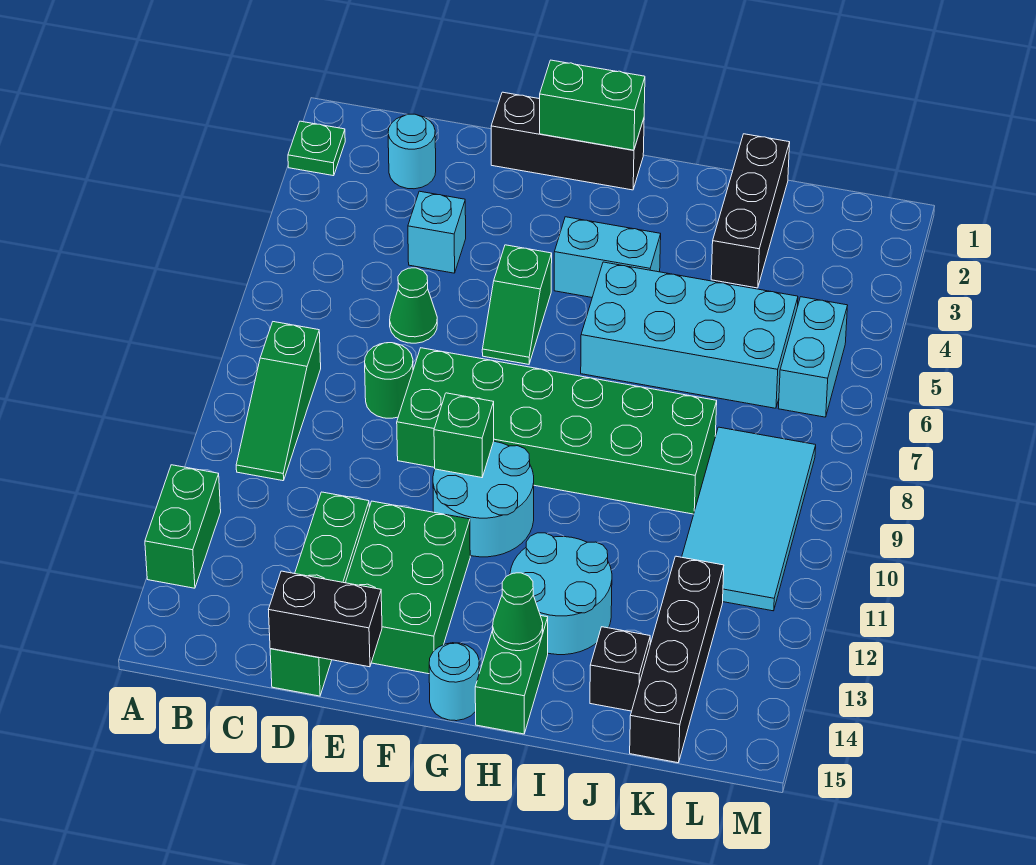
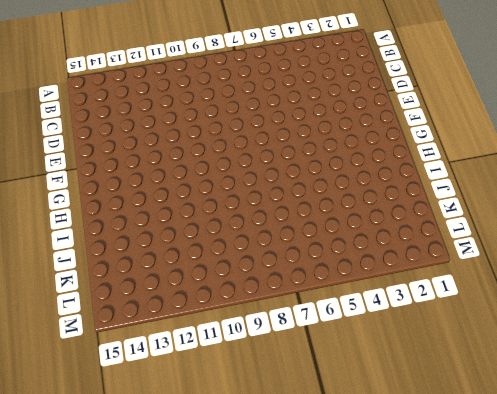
none -> green 1x1 plate [288,121,345,176]
none -> green 1x2 brick [145,465,221,588]
none -> green 1x3 slope [236,322,321,481]

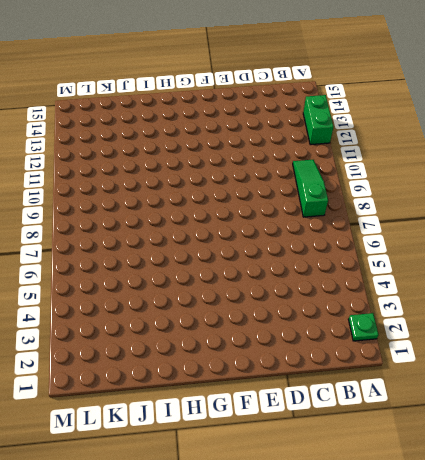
none -> cyan 1x1 round brick [388,114,436,189]
none -> cyan 1x1 brick [408,191,466,273]
none -> green 1x1 cone [390,268,437,343]

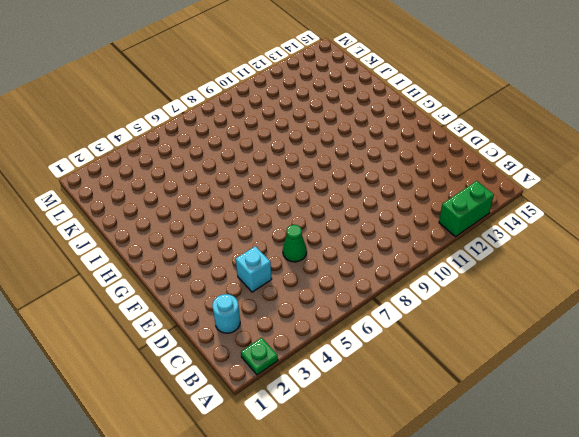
none -> green 1x3 slope [236,322,321,481]
none -> green 1x1 round brick [365,343,413,418]
none -> green 1x4 brick [270,492,369,696]

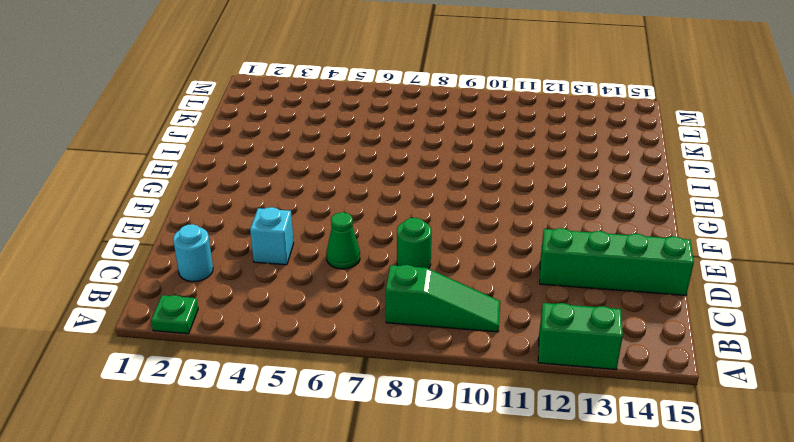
none -> black 1x3 brick [491,92,644,190]
none -> green 2x6 brick [397,348,717,514]
none -> green 2x3 brick [346,501,470,674]

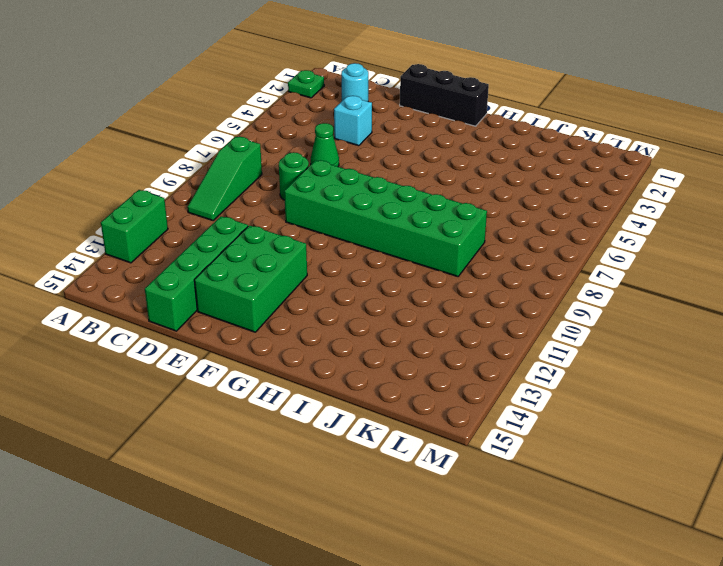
none -> green 1x2 slope [482,245,552,364]
none -> cyan 2x2 round brick [433,441,534,557]
none -> cyan 1x2 brick [554,217,661,297]

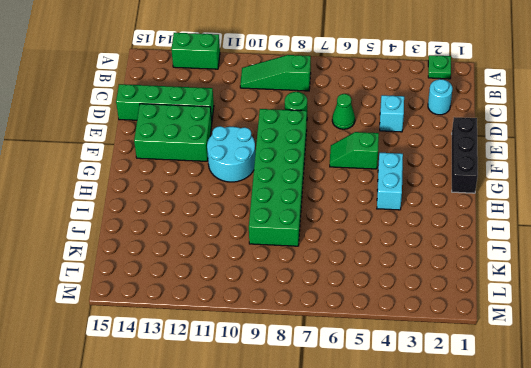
none -> cyan 1x1 round brick [429,643,479,721]
none -> cyan 2x4 brick [581,262,798,408]
none -> cyan 2x2 round brick [510,533,612,655]

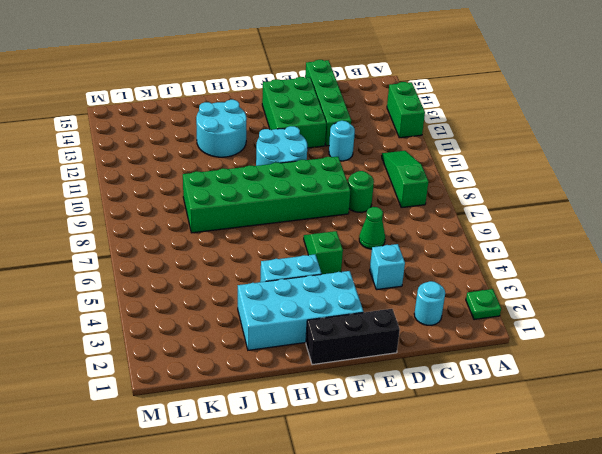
cyan 1x1 round brick [329,121,355,161] -> cyan 1x1 round brick moved to [429,643,479,721]
cyan 2x4 brick [238,271,363,350] -> cyan 2x4 brick moved to [581,262,798,408]
none -> green 1x2 brick [475,616,548,734]
none -> black 1x3 brick [711,134,790,288]
none -> black 1x1 brick [590,627,650,711]

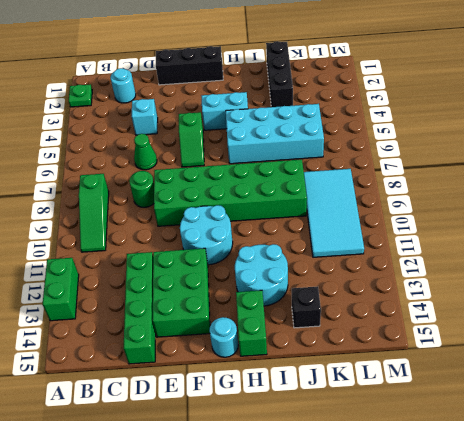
none -> black 1x4 brick [630,556,724,763]
none -> cyan 1x2 brick [778,297,848,417]
none -> black 1x2 brick [269,571,382,667]

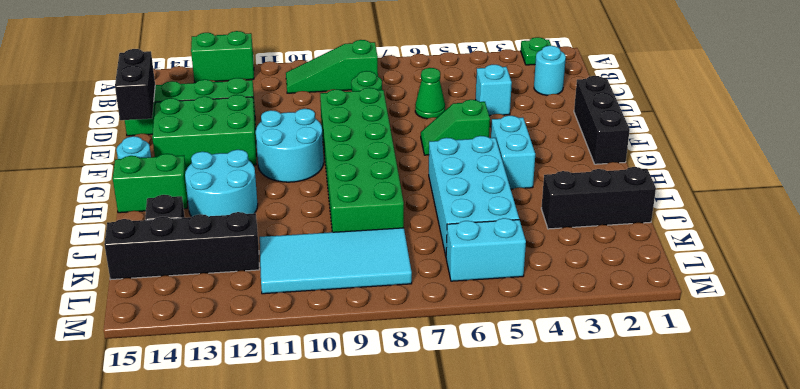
none -> green 1x2 brick [540,60,645,150]
none -> green 1x1 brick [434,393,494,478]
none -> green 1x1 cone [493,573,543,651]

